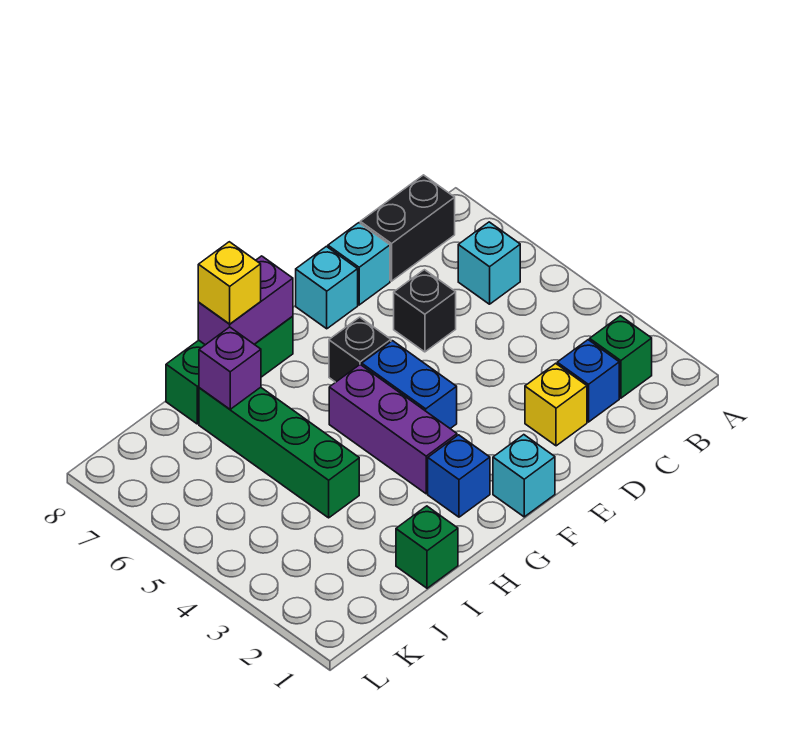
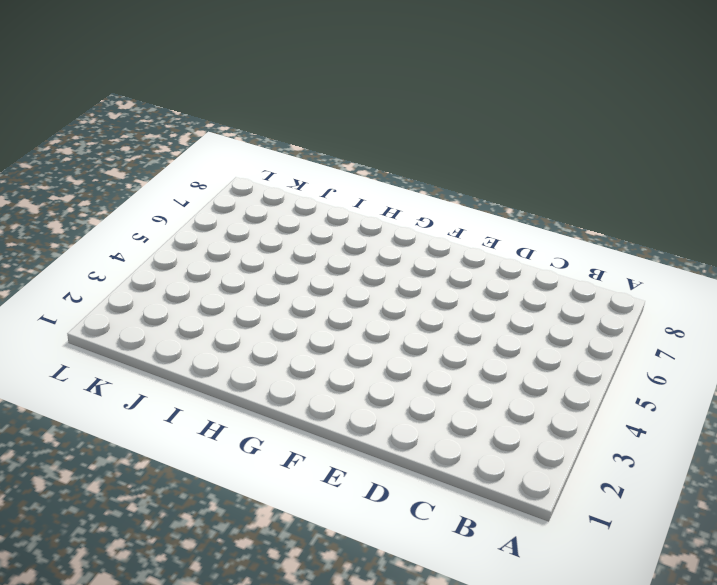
none -> green 1x1 brick [590,316,652,398]
none -> cyan 1x1 brick [458,222,520,304]
none -> black 1x2 brick [360,175,455,281]

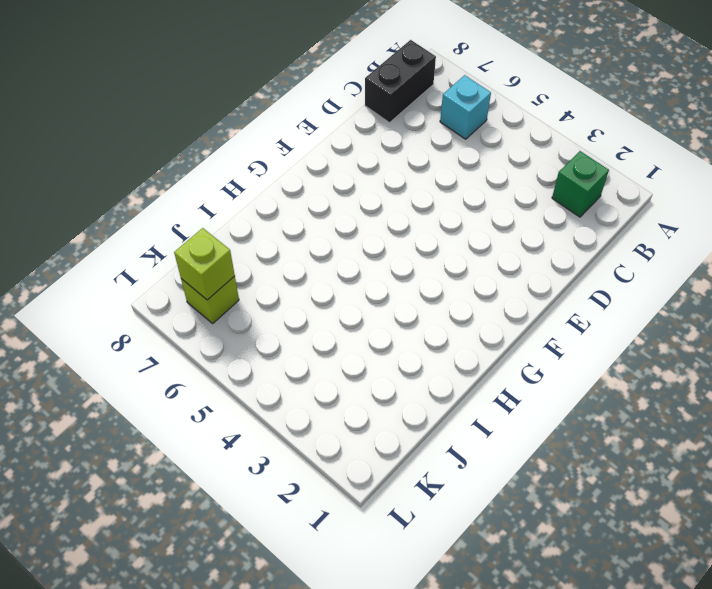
lime 1x1 brick [181,276,239,323] -> none
lime 1x1 brick [174,228,235,300] -> none
none -> blue 1x1 brick [557,340,619,422]
none -> yellow 1x1 brick [525,363,587,446]
none -> black 1x1 brick [394,270,456,352]

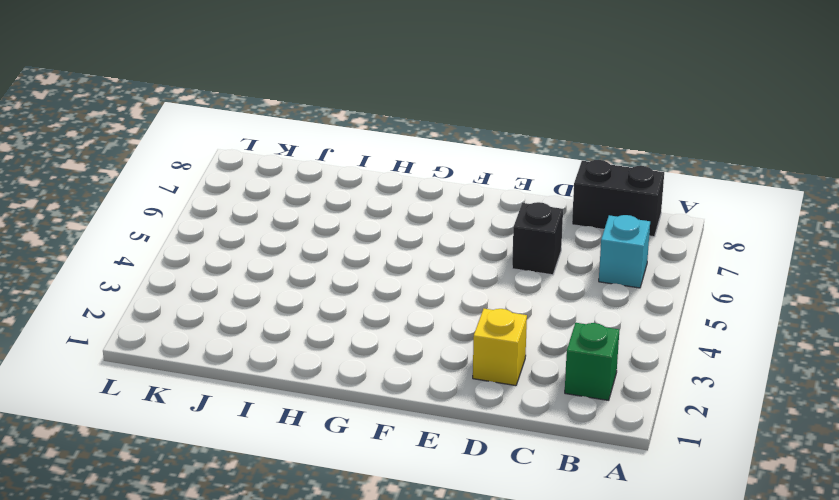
none -> blue 1x1 brick [557,340,619,422]
none -> cyan 1x1 brick [328,223,390,305]
none -> cyan 1x1 brick [296,246,358,329]

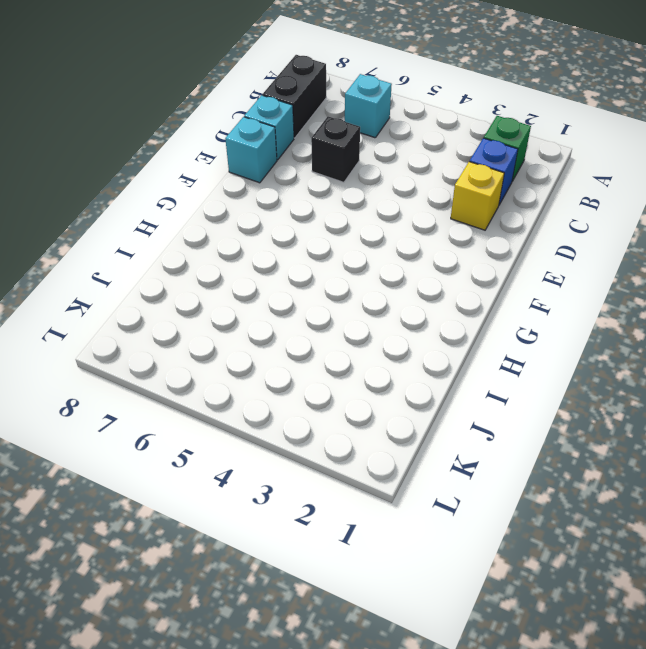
none -> cyan 1x1 brick [493,435,555,517]
none -> blue 1x2 brick [362,341,457,429]
none -> black 1x1 brick [329,317,391,382]

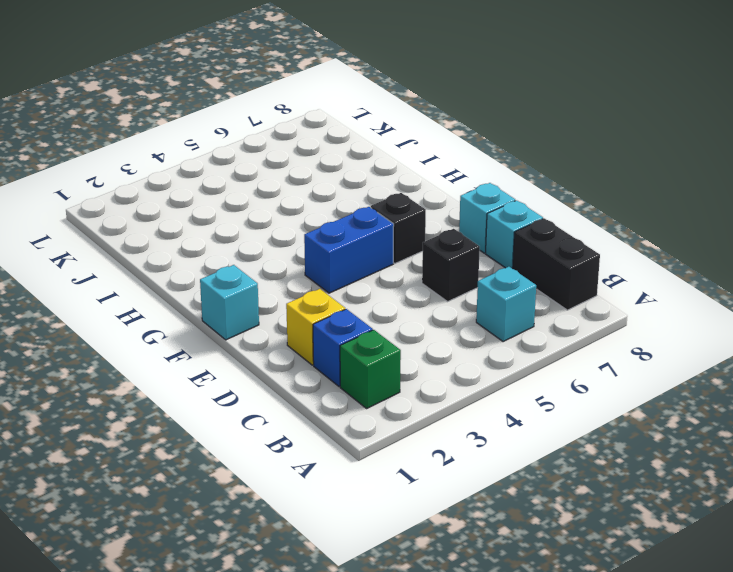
none -> blue 1x1 brick [428,435,490,517]
none -> purple 1x3 brick [329,365,457,494]
none -> green 1x3 brick [166,316,293,424]

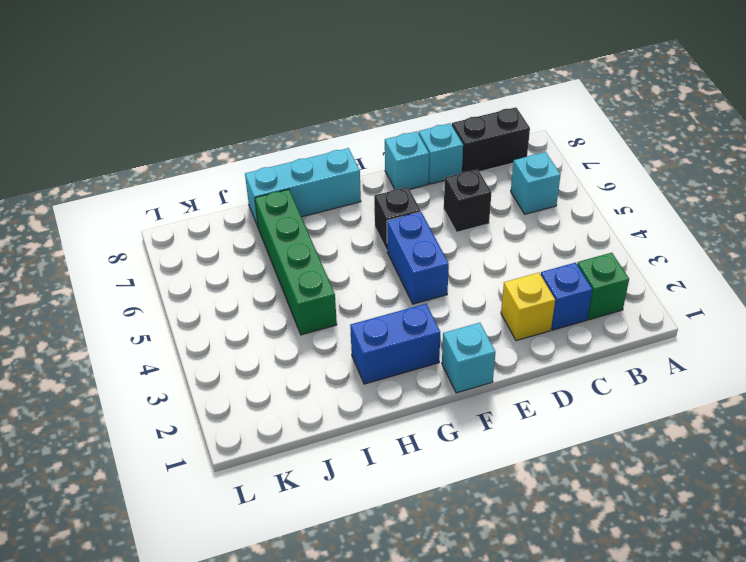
blue 1x2 brick [350,304,440,384] -> blue 1x1 brick [428,435,490,517]
cyan 1x3 brick [245,148,361,227] -> green 1x3 brick [166,316,293,424]
none -> purple 1x3 brick [329,365,457,494]
none -> green 1x1 brick [396,506,458,588]
none -> purple 1x2 brick [198,256,293,345]

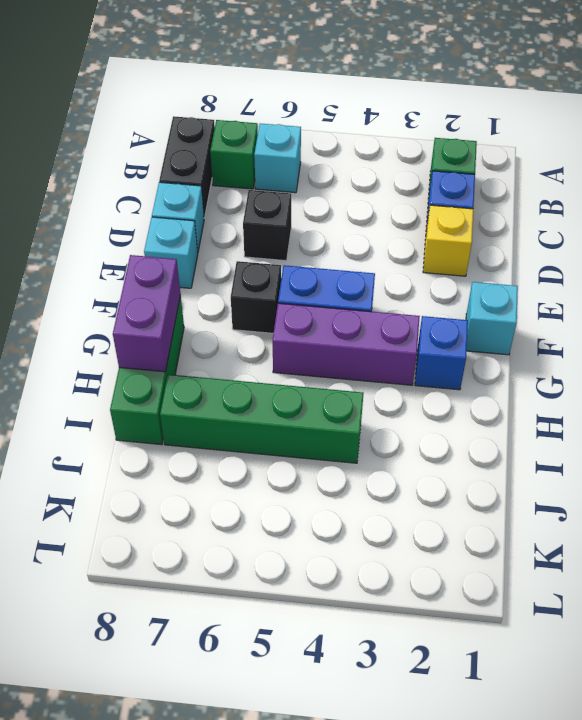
green 1x1 brick [210,120,258,189] -> green 1x1 brick moved to [396,506,458,588]
none -> purple 1x1 brick [199,327,261,409]
none -> yellow 1x1 brick [198,242,261,324]

